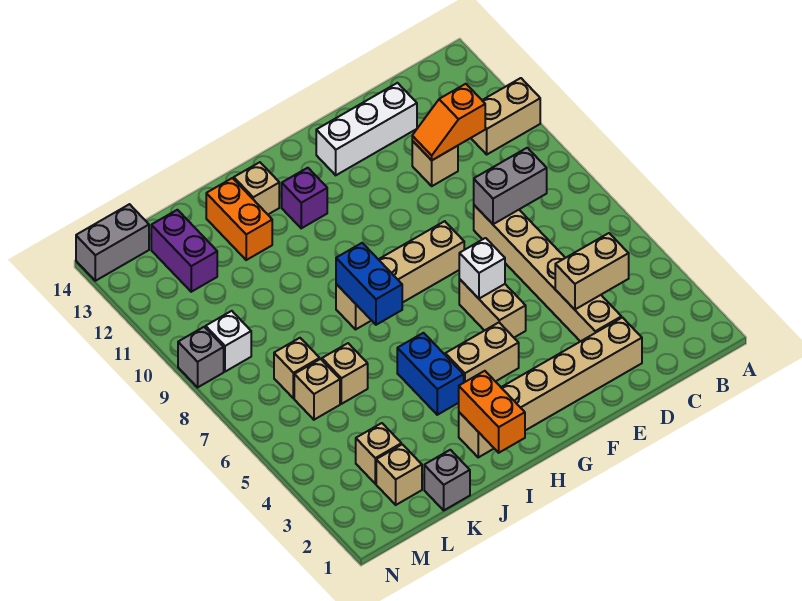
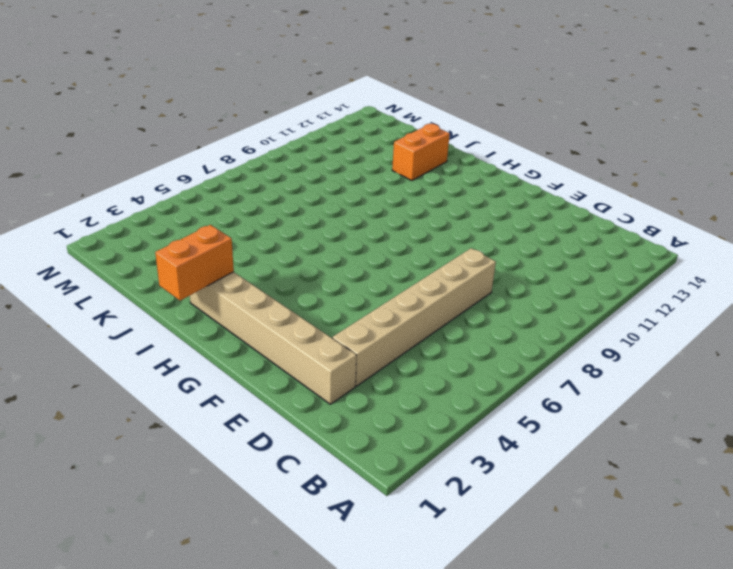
none -> tan 1x2 brick [471,78,540,154]
none -> tan 1x1 brick [412,141,458,186]
none -> white 1x3 brick [316,83,417,175]

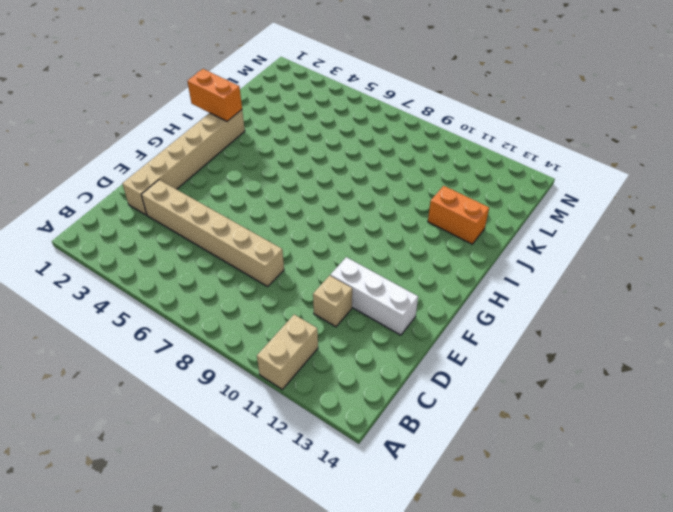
white 1x3 brick [330,257,418,335] -> white 1x3 brick turned to [316,83,417,175]
none -> tan 1x2 brick [459,279,526,337]
none -> tan 1x4 brick [336,221,464,329]
none -> tan 1x2 brick [445,323,519,382]

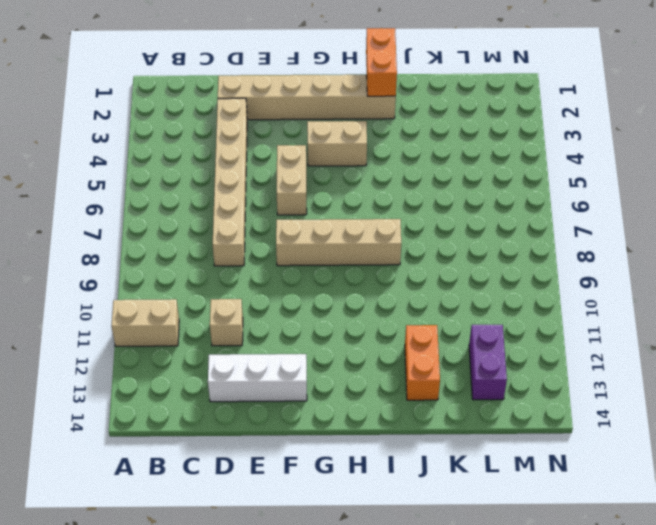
none -> purple 1x1 brick [282,168,327,228]
none -> blue 1x2 brick [397,333,464,415]
none -> tan 1x1 brick [234,162,279,214]

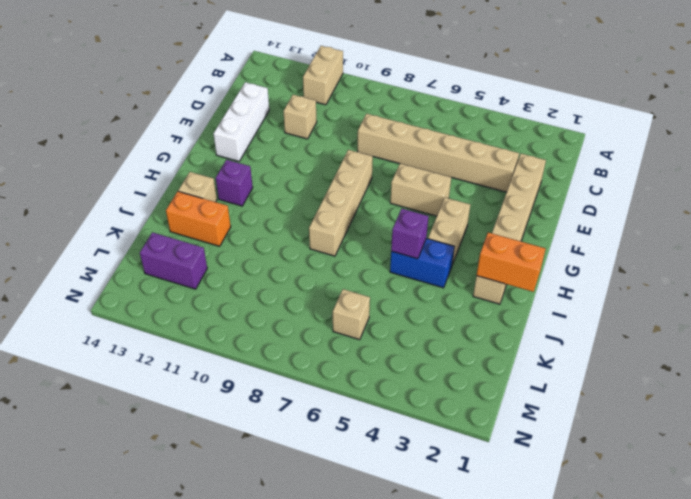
purple 1x1 brick [391,209,428,259] -> none
none -> grey 1x1 brick [424,450,470,510]
none -> tan 1x1 brick [322,343,368,404]
none -> tan 1x1 brick [376,444,422,505]

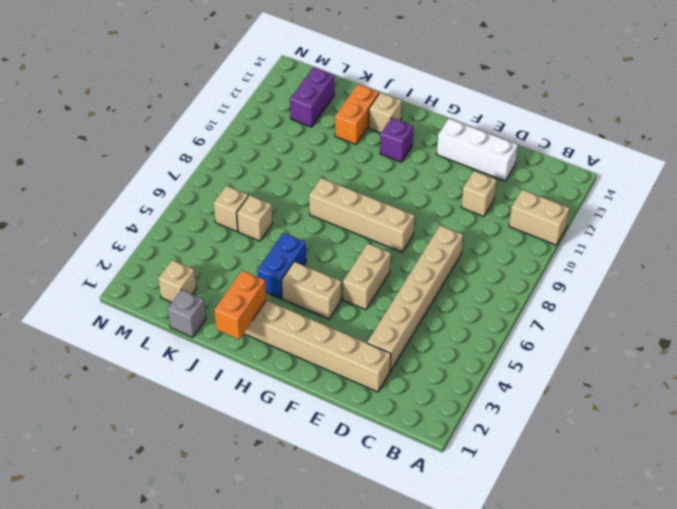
none -> tan 1x1 brick [356,423,401,484]
none -> tan 1x1 brick [274,338,320,398]
none -> white 1x1 brick [206,311,251,372]

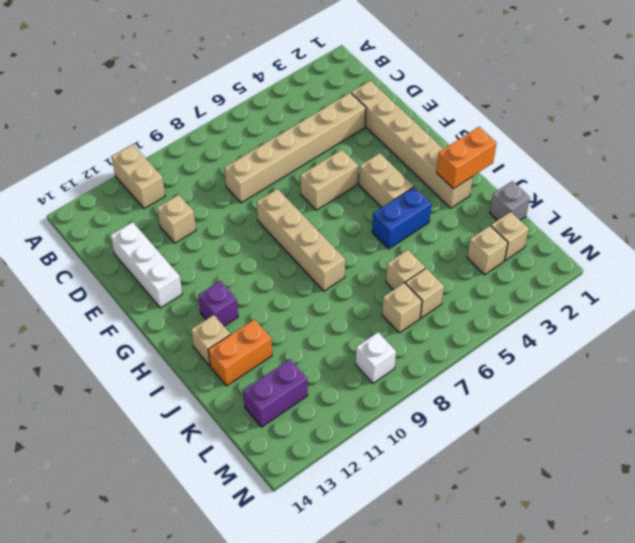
none -> grey 1x2 brick [76,204,149,281]
none -> grey 1x1 brick [178,327,224,387]
none -> tan 1x2 brick [555,233,629,309]

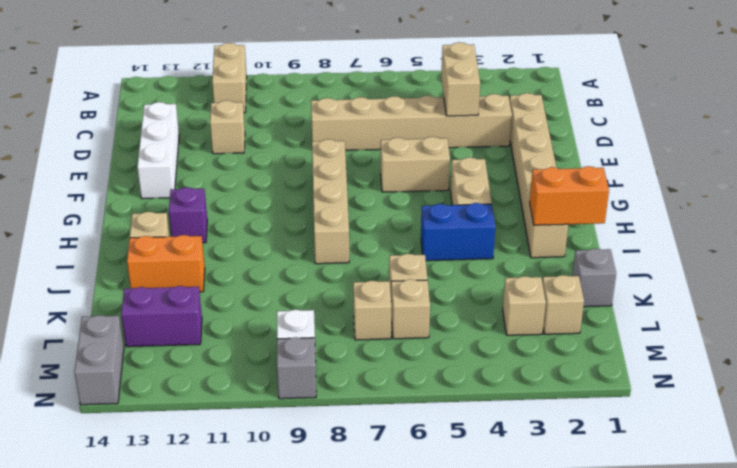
none -> grey 1x2 brick [474,148,547,224]
none -> orange 1x2 slope [412,84,485,160]
none -> white 1x1 brick [459,238,505,299]

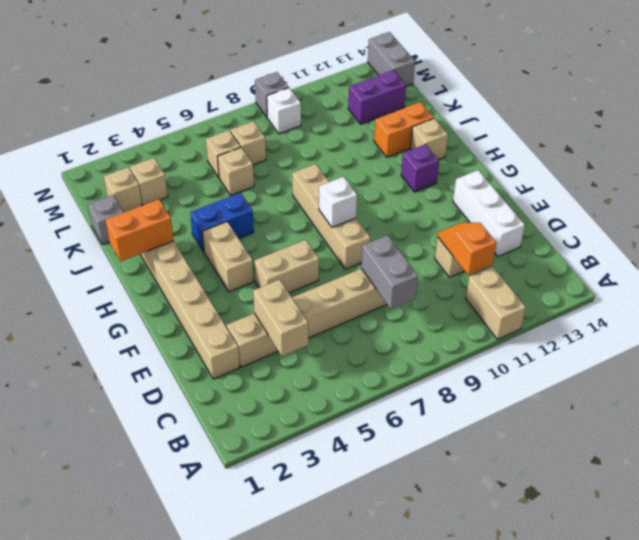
white 1x1 brick [319,177,357,227] -> white 1x1 brick moved to [459,238,505,299]
none -> blue 1x2 brick [336,243,402,325]

